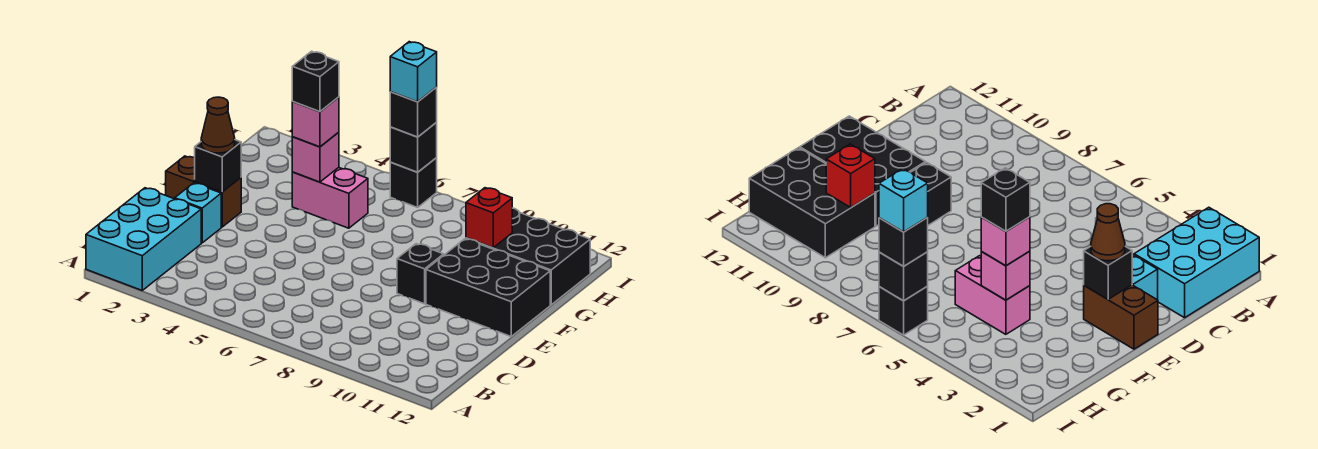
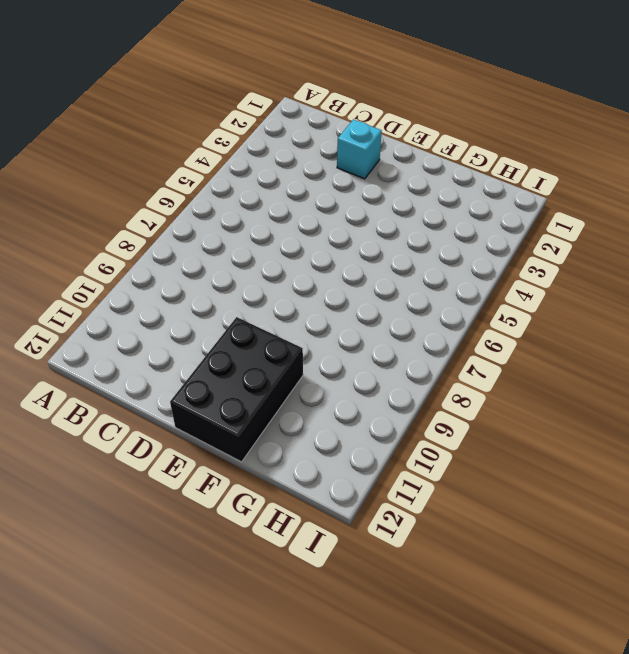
none -> cyan 2x3 brick [86,188,201,290]
none -> brown 1x2 brick [166,156,241,227]
none -> black 1x1 brick [397,244,444,304]

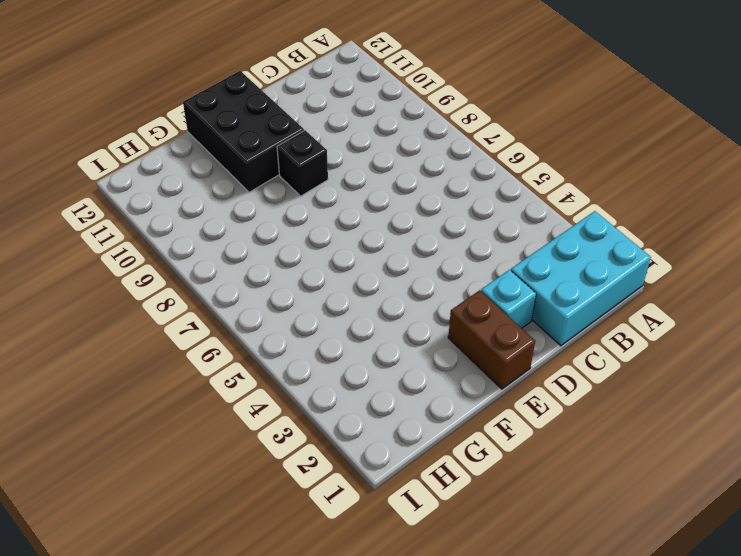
none -> pink 1x2 brick [292,168,368,228]
none -> black 2x3 brick [466,208,590,305]
none -> black 1x1 brick [390,158,437,207]

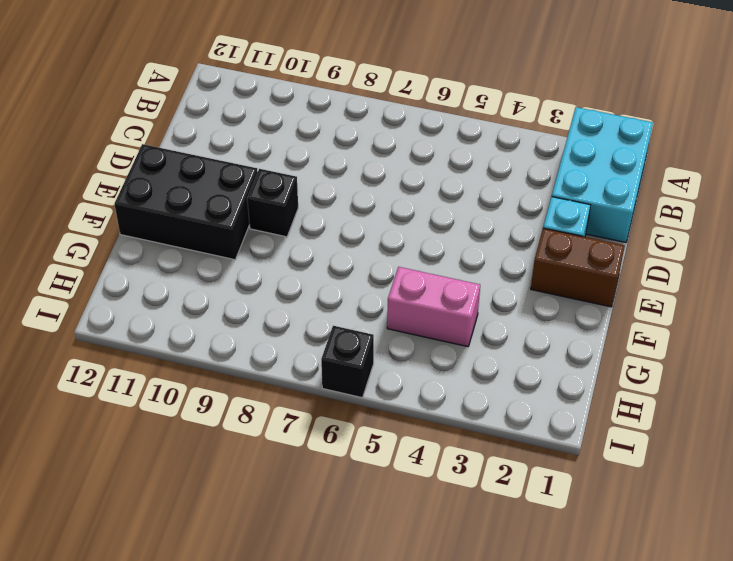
none -> black 2x3 brick [466,208,590,305]
none -> black 1x1 brick [195,140,241,192]
none -> pink 1x1 brick [292,132,339,182]

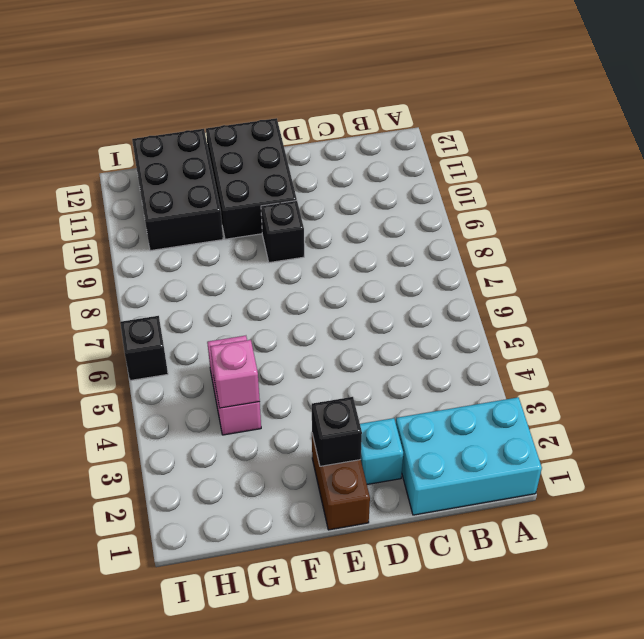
none -> red 1x1 brick [466,188,512,248]
none -> black 1x1 brick [390,122,437,172]
none -> brown 1x1 cone [201,97,235,153]

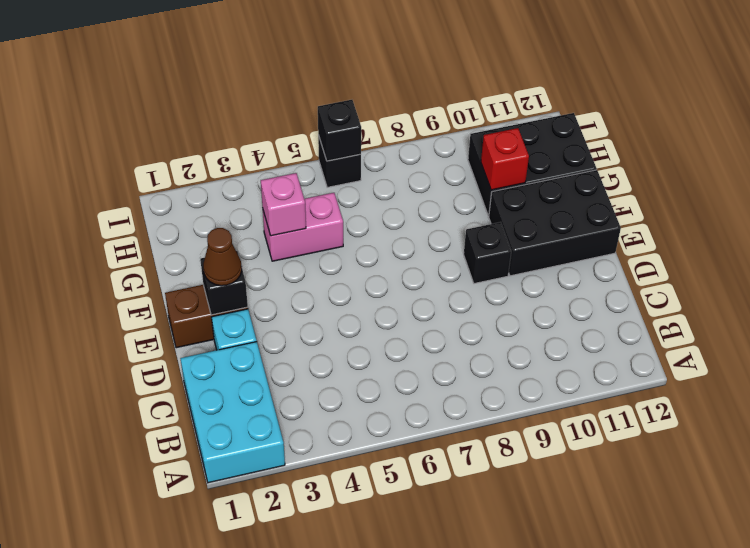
none -> pink 1x1 brick [292,97,339,147]
none -> black 1x1 brick [390,87,437,137]
none -> black 1x1 brick [292,51,339,112]

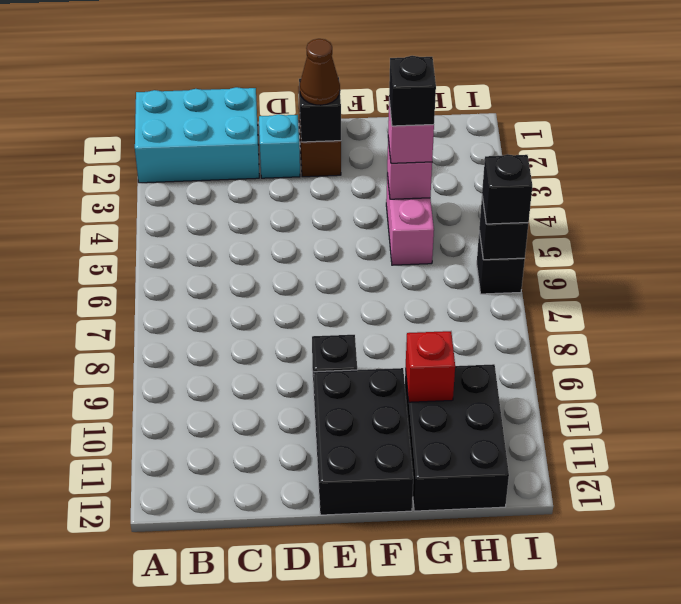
none -> cyan 1x1 brick [390,42,437,102]

